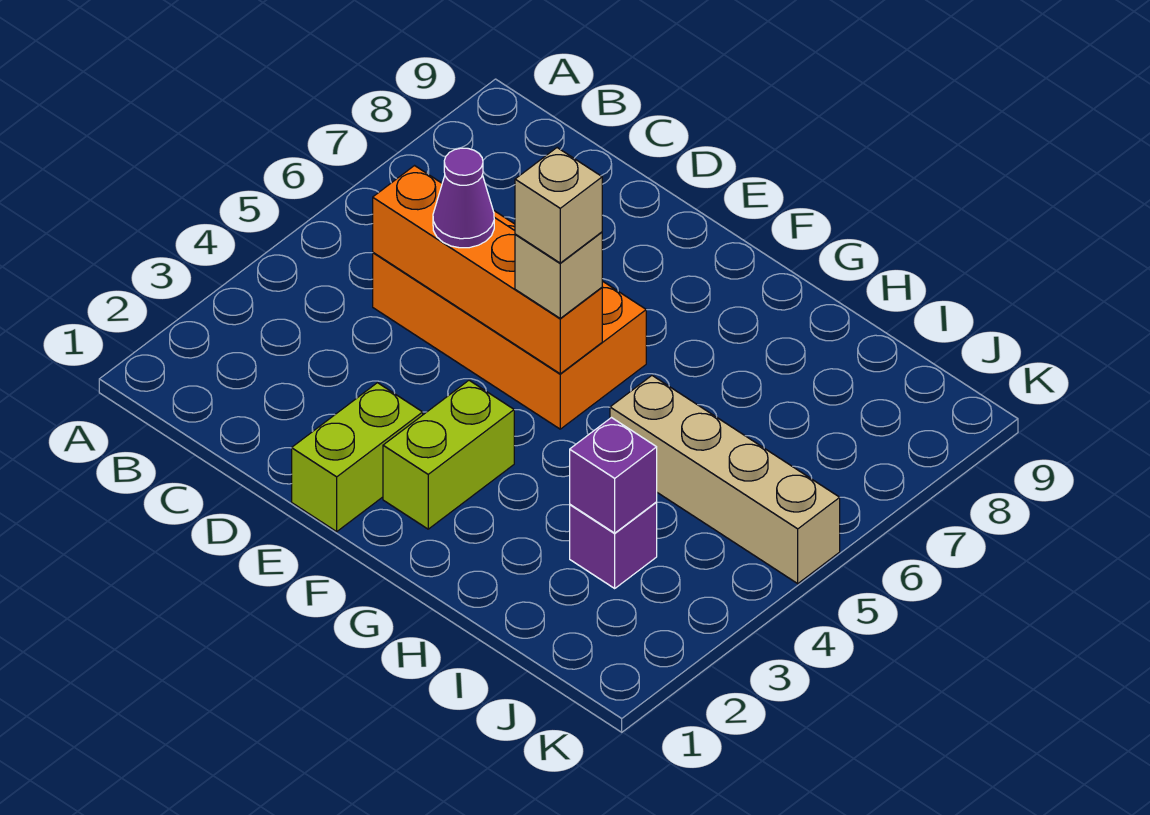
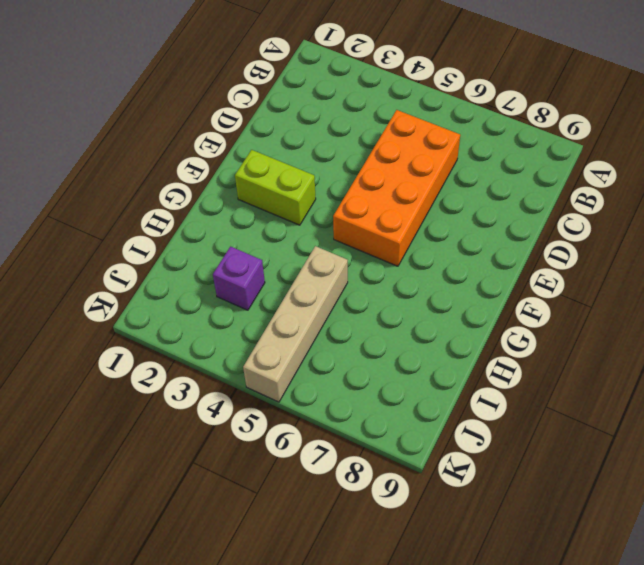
none -> lime 1x2 brick [292,383,423,531]
none -> orange 1x4 brick [373,166,602,374]

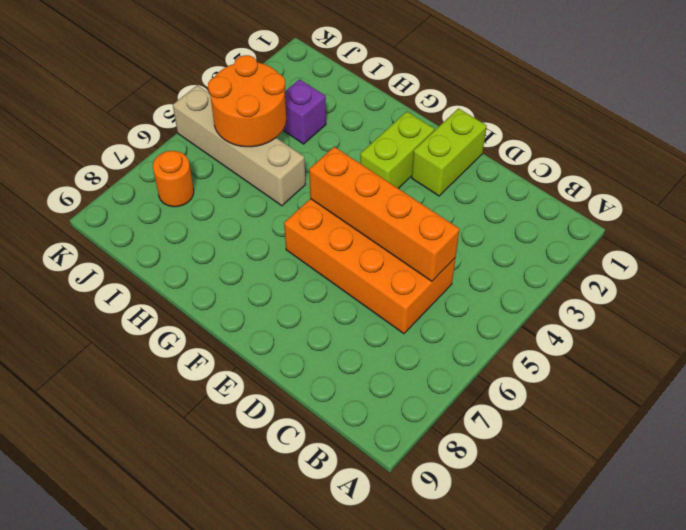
orange 2x2 round brick [208,55,286,147] -> none
orange 1x1 round brick [153,151,194,207] -> none
none -> purple 1x1 brick [570,418,657,533]
none -> purple 1x1 cone [433,148,494,248]

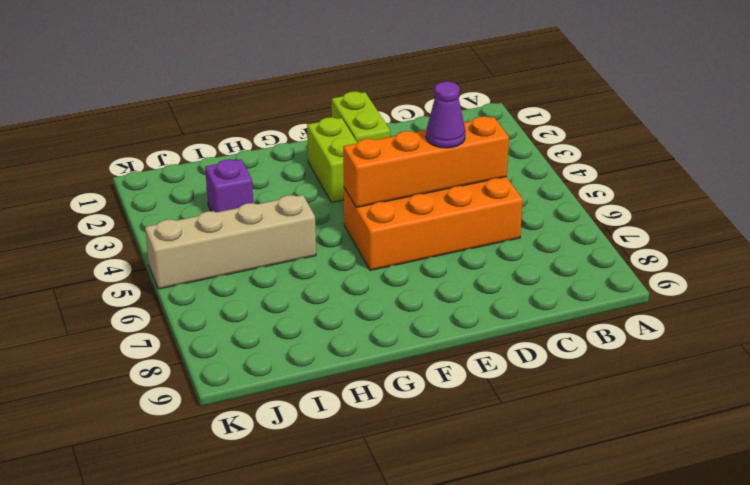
none -> purple 1x1 brick [570,418,657,533]
none -> tan 1x1 brick [515,232,602,318]

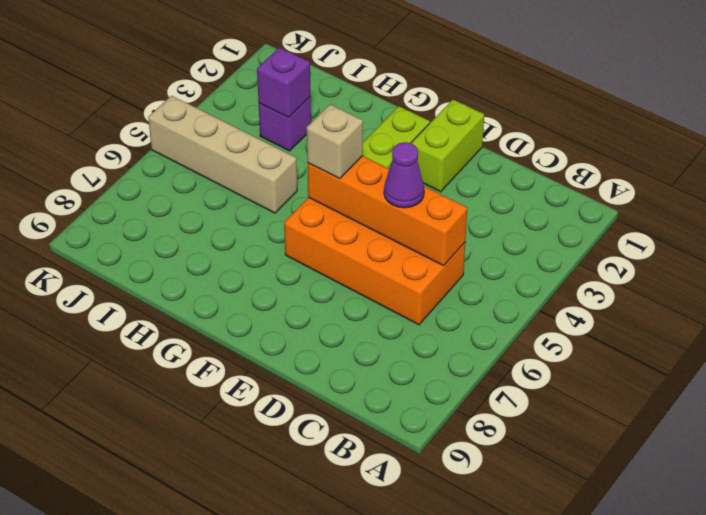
none -> tan 1x1 brick [515,148,602,263]

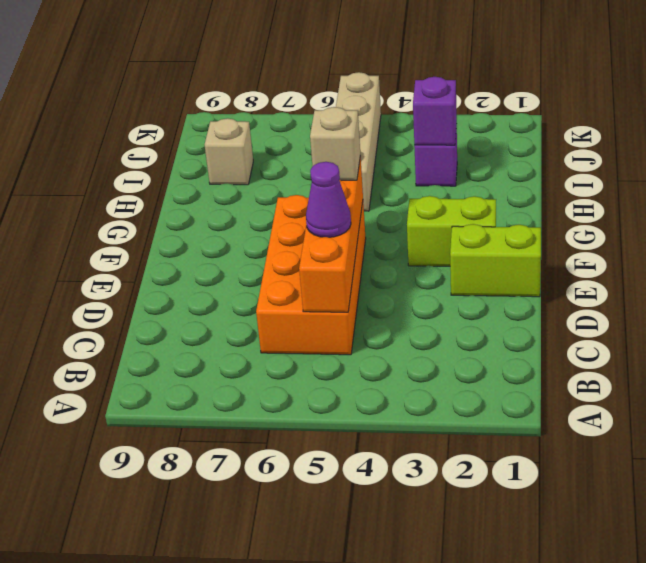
tan 1x1 brick [205,118,253,185] -> tan 1x1 brick moved to [515,148,602,263]

